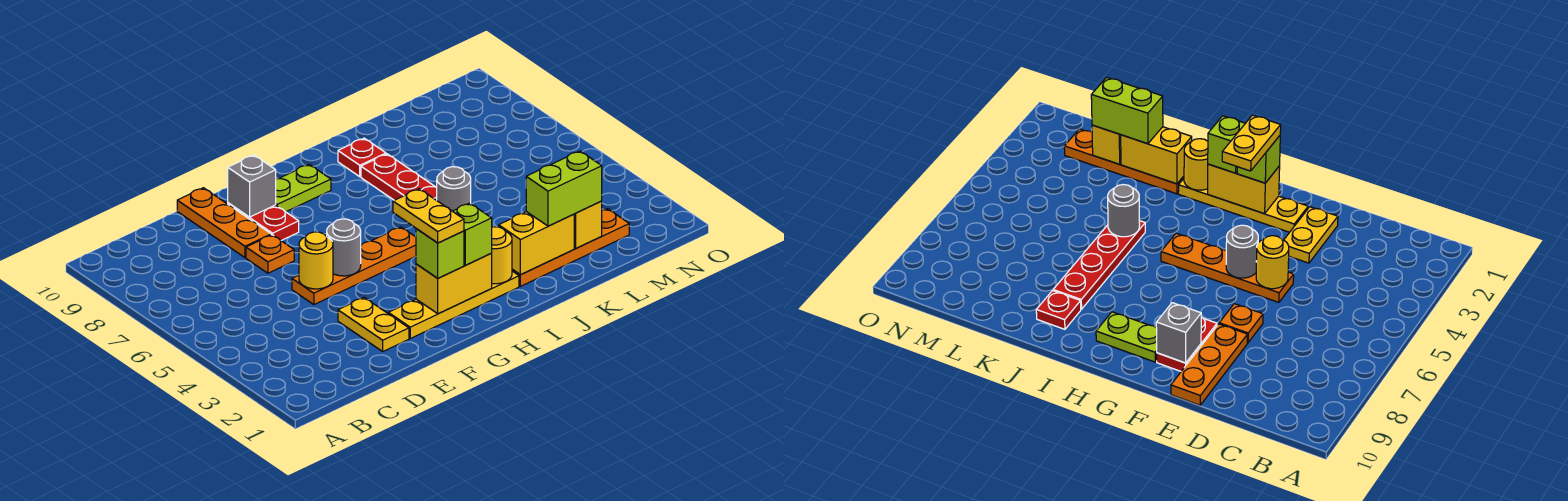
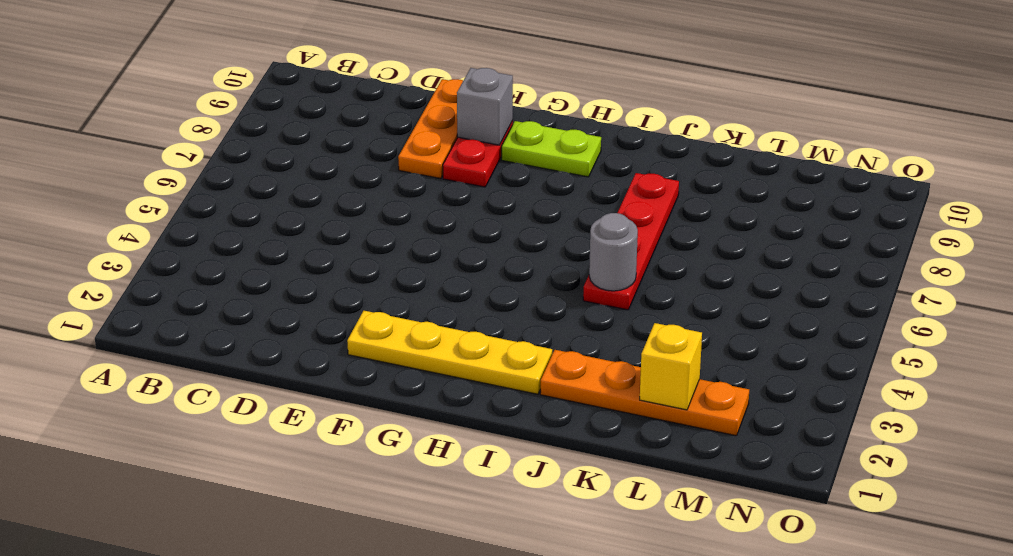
none -> yellow 1x2 plate [338,298,409,351]
none -> orange 1x4 plate [292,227,416,305]
none -> orange 1x1 plate [246,235,294,273]

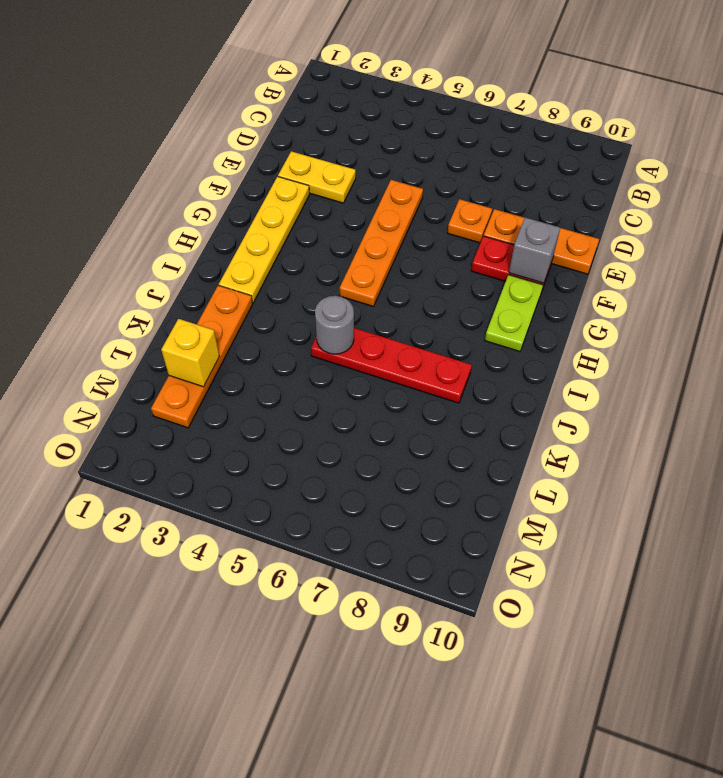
none -> red 1x1 plate [338,138,386,177]
none -> yellow 1x1 round brick [299,232,333,289]
none -> grey 1x1 round brick [327,219,361,276]

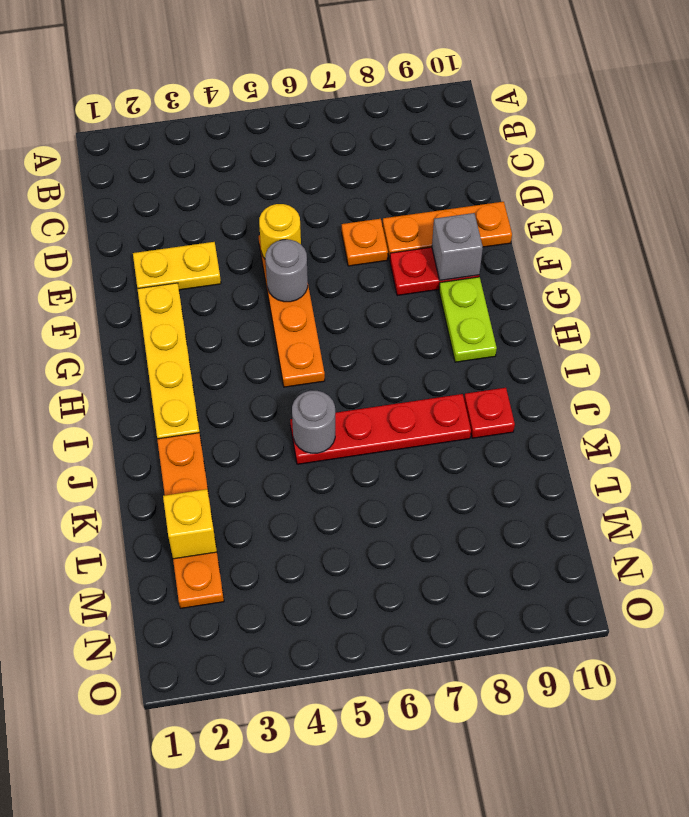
none -> yellow 1x2 brick [416,254,492,314]
none -> yellow 1x1 round brick [491,227,512,284]
none -> yellow 1x2 brick [499,212,574,275]

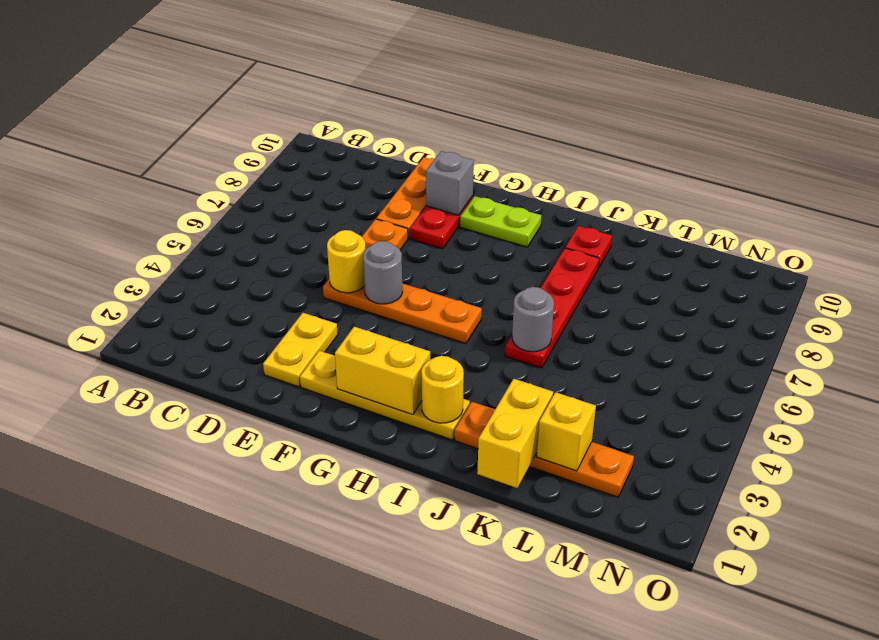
yellow 1x2 brick [477,379,553,488] -> yellow 1x2 brick turned to [499,212,574,275]
none -> lime 1x1 brick [416,229,464,278]
none -> lime 1x1 brick [453,203,492,265]
none -> lime 1x2 brick [526,151,602,226]

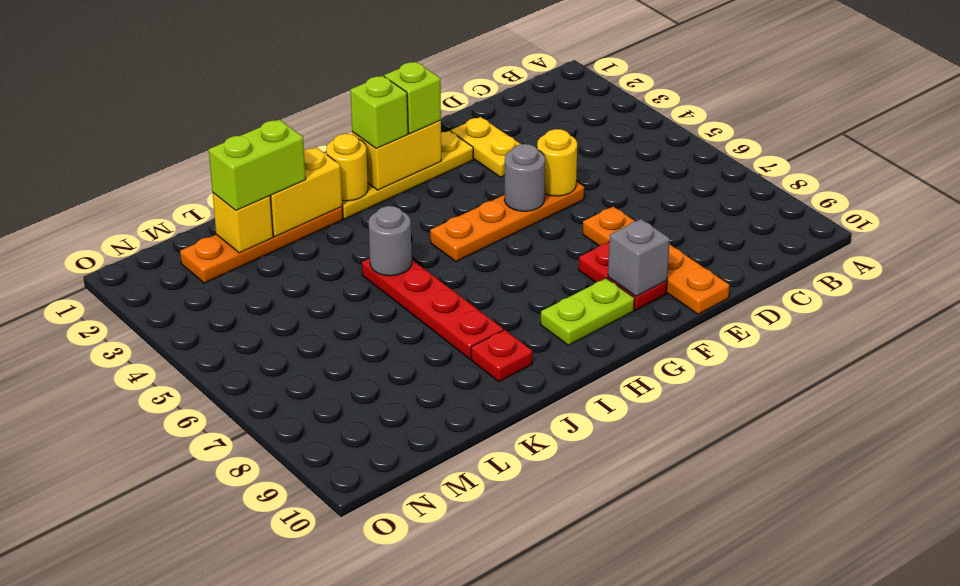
none -> yellow 1x2 plate [393,189,464,243]

